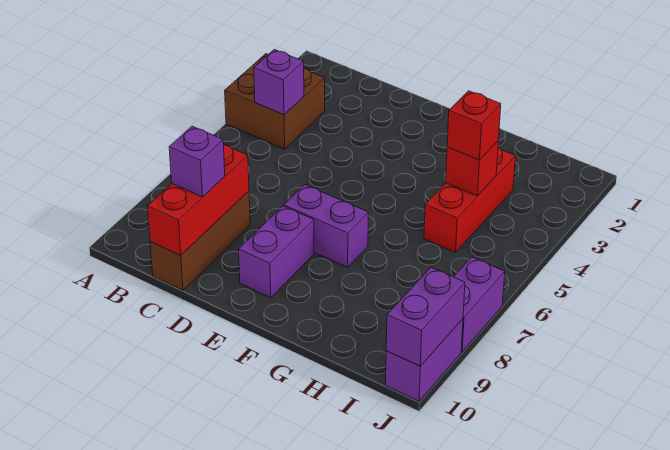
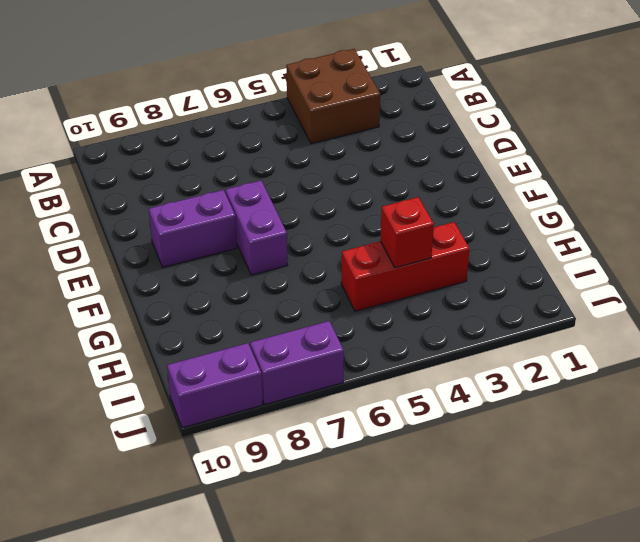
none -> brown 1x3 brick [150,191,250,290]
none -> purple 1x1 brick [254,49,304,115]
none -> red 1x3 brick [147,145,249,255]

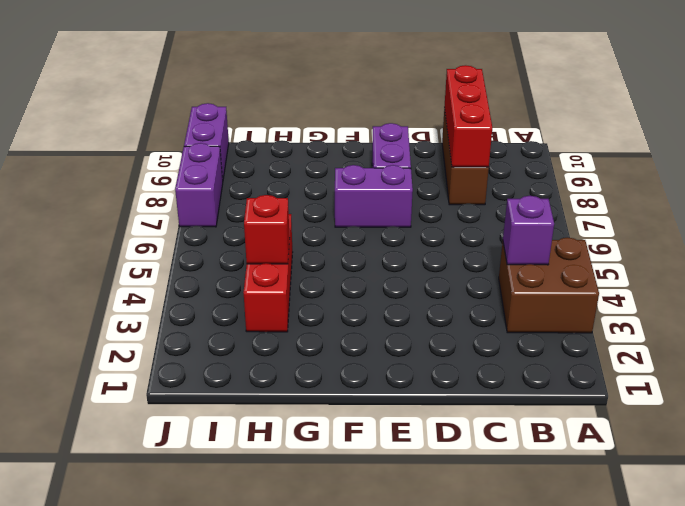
none -> purple 1x2 brick [386,267,465,366]
none -> purple 1x1 brick [169,126,225,197]
none -> red 1x1 brick [447,91,501,160]

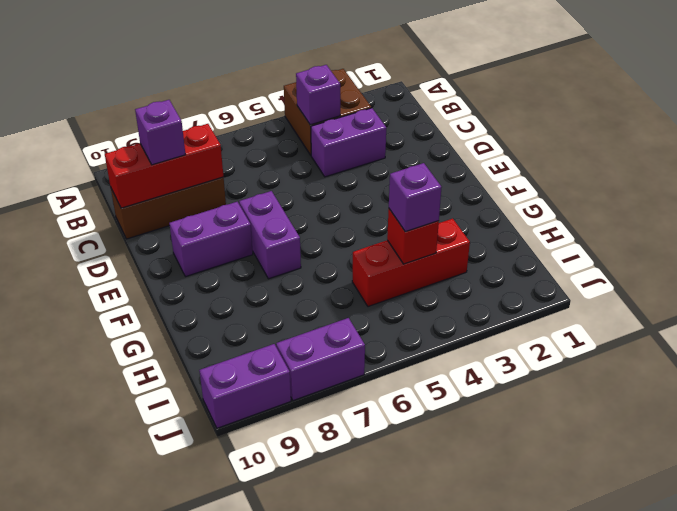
purple 1x2 brick [311,108,386,177] -> purple 1x2 brick moved to [386,267,465,366]
purple 1x1 brick [389,163,442,232] -> red 1x1 brick [447,91,501,160]

